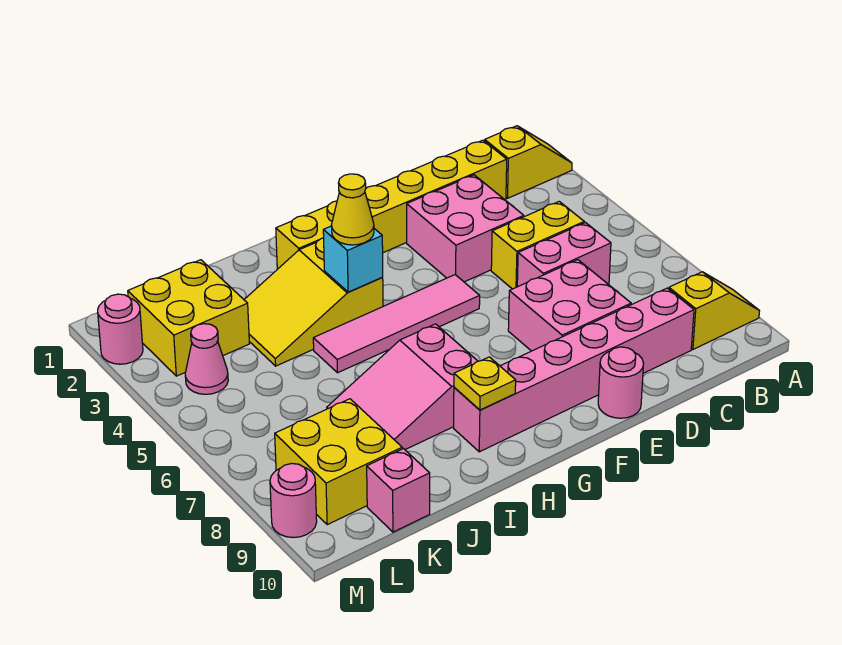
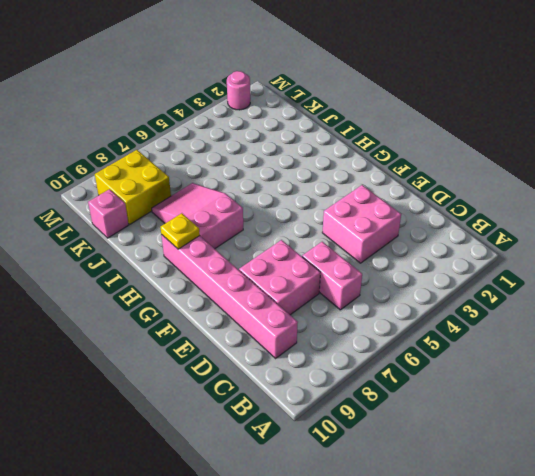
none -> yellow 1x2 slope [485,126,572,198]
none -> yellow 1x2 slope [669,272,759,349]
none -> yellow 1x6 brick [276,140,507,268]

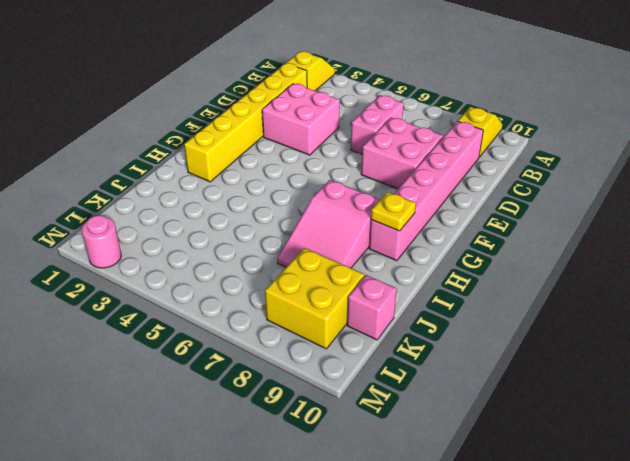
none -> yellow 1x2 brick [491,202,584,289]
none -> pink 1x1 round brick [598,347,644,418]
none -> pink 1x4 tile [313,275,480,373]

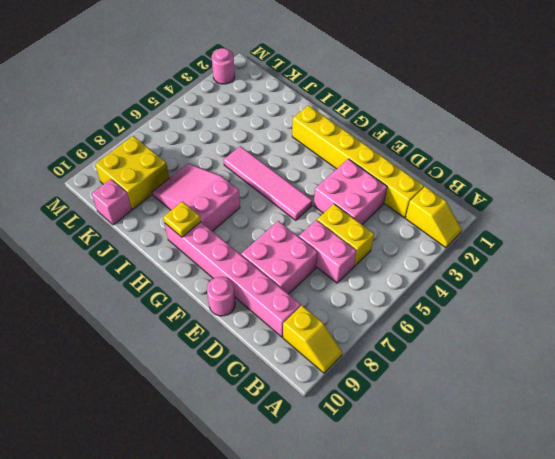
none -> yellow 2x3 slope [244,238,383,366]
none -> yellow 2x2 brick [128,260,249,376]
none -> pink 1x1 cone [185,324,228,394]

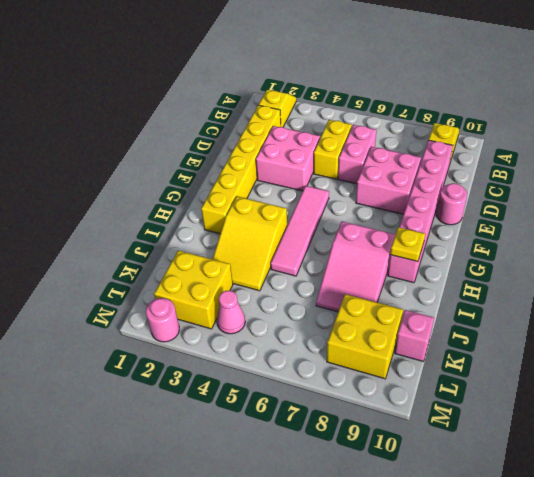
none -> pink 1x1 round brick [270,463,317,538]
none -> cyan 1x1 brick [323,226,383,292]
none -> yellow 1x1 cone [332,174,374,245]

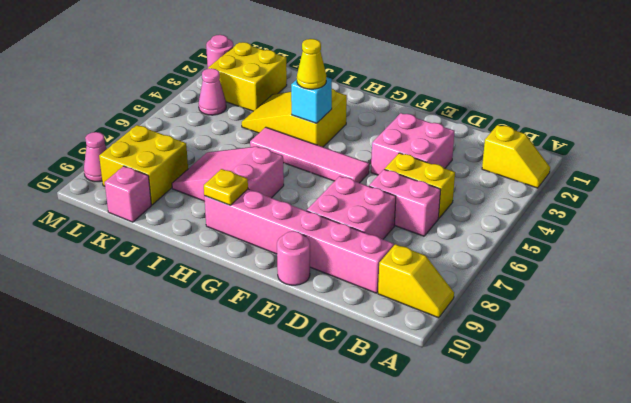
pink 1x1 cone [84,132,107,182] -> pink 1x1 round brick [270,463,317,538]
none -> yellow 1x6 brick [276,140,507,268]

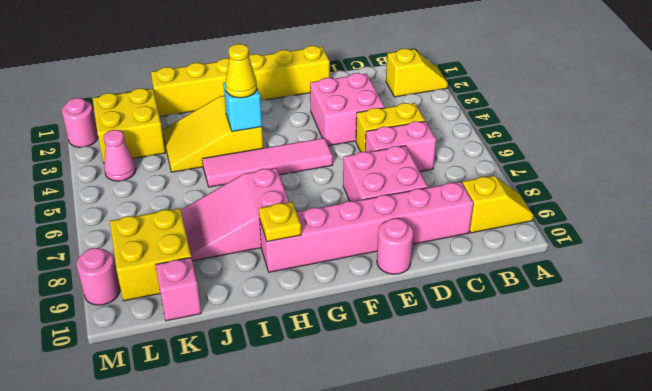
yellow 1x6 brick [151,46,330,117] -> yellow 1x6 brick moved to [276,140,507,268]

